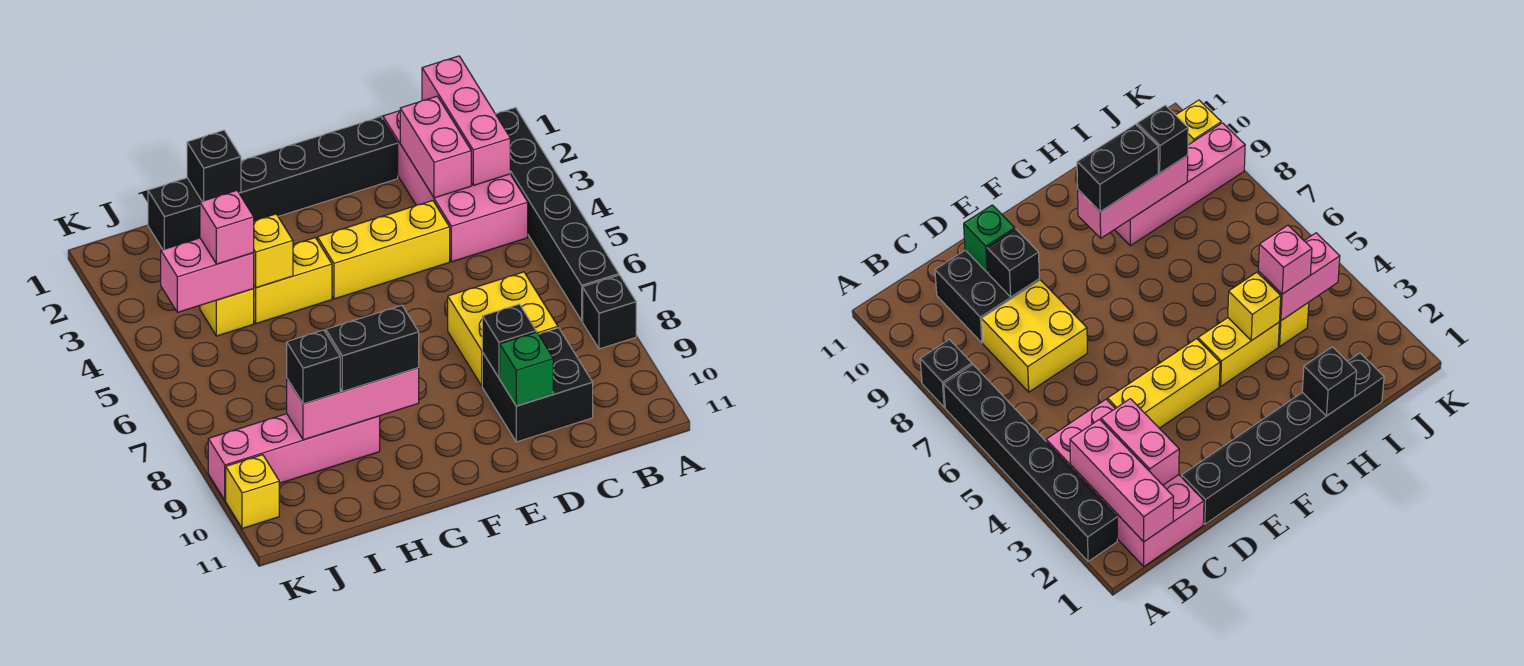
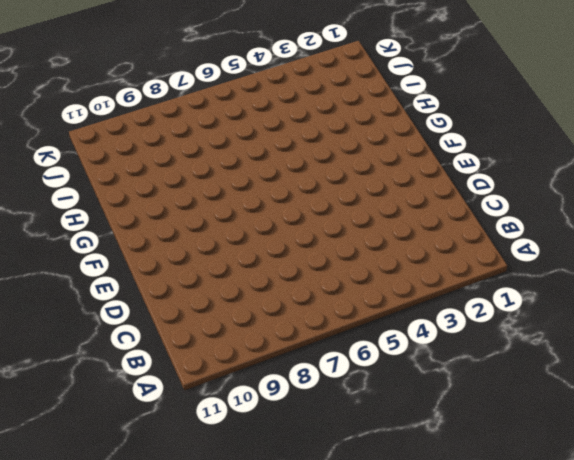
none -> black 1x6 brick [496,107,619,321]
none -> black 1x1 brick [583,275,636,349]
none -> pink 2x4 brick [383,111,528,262]

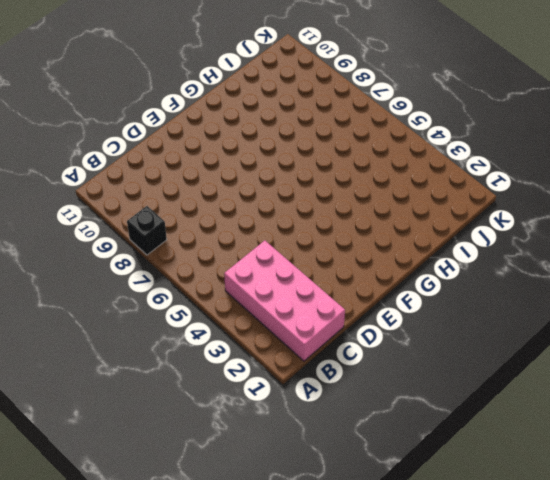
none -> black 1x6 brick [496,107,619,321]
none -> yellow 2x2 brick [448,272,558,386]
none -> black 2x2 brick [482,328,593,442]

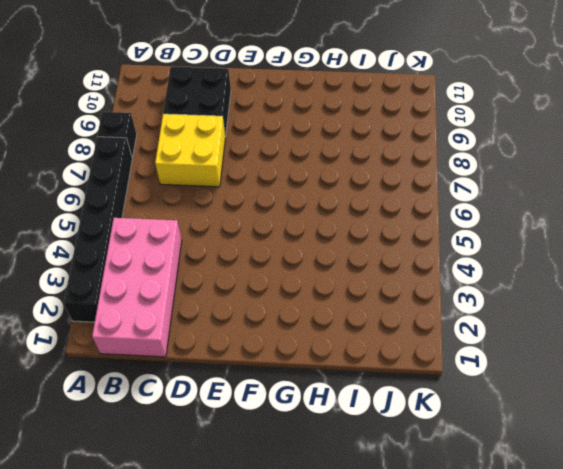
none -> black 1x6 brick [148,117,398,250]
none -> yellow 1x3 brick [317,201,450,299]
none -> yellow 1x2 brick [254,238,332,324]

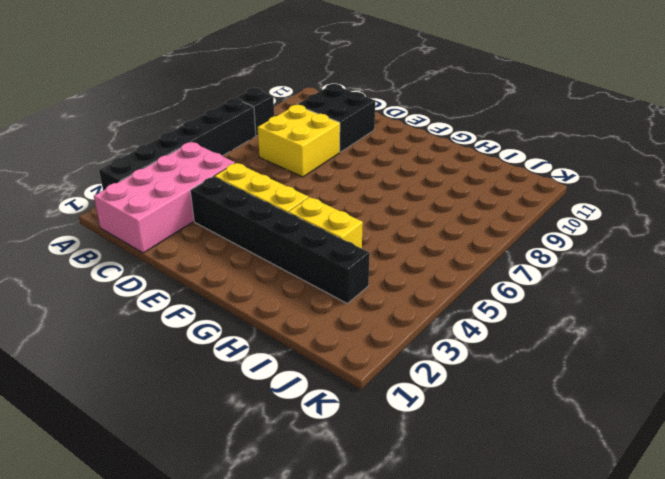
black 1x6 brick [190,177,370,303] -> black 1x6 brick moved to [148,117,398,250]
none -> pink 1x4 brick [208,414,380,500]
none -> yellow 1x1 brick [200,289,254,336]
none -> yellow 1x1 brick [226,455,279,529]

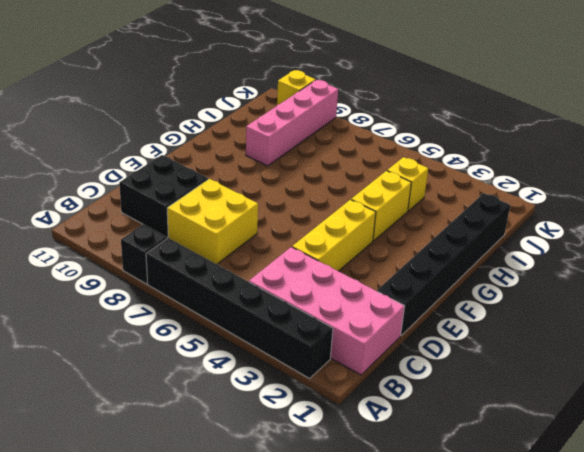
none -> pink 1x3 brick [422,56,510,186]
none -> pink 1x2 brick [400,96,471,198]
none -> black 1x1 brick [482,304,536,378]

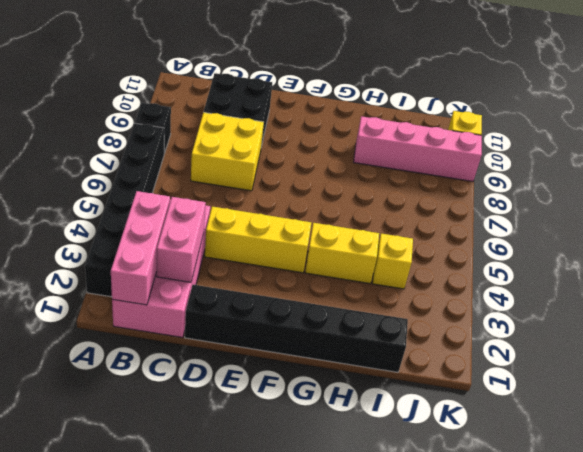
none -> black 1x1 brick [482,304,536,378]
none -> green 1x1 brick [500,332,553,406]
none -> pink 1x3 brick [287,368,419,440]

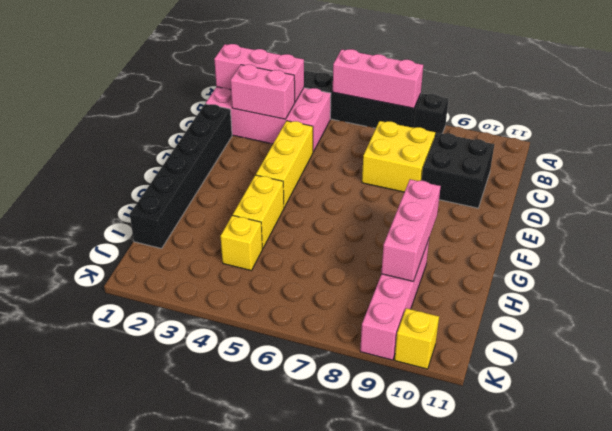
pink 1x3 brick [333,49,423,108] -> none
none -> black 1x1 brick [482,304,536,378]
none -> green 1x1 brick [500,332,553,406]
none -> black 1x1 brick [187,130,241,201]

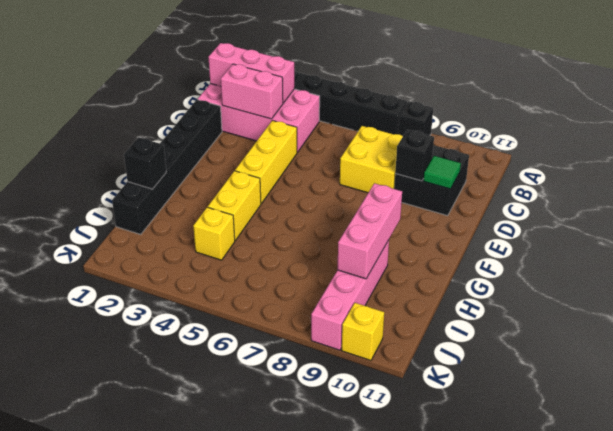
green 1x1 tile [424,156,461,189] -> green 1x1 brick [500,332,553,406]
none -> yellow 1x1 brick [254,214,293,288]
none -> pink 1x2 brick [161,238,254,312]
none -> black 1x2 brick [326,305,419,391]

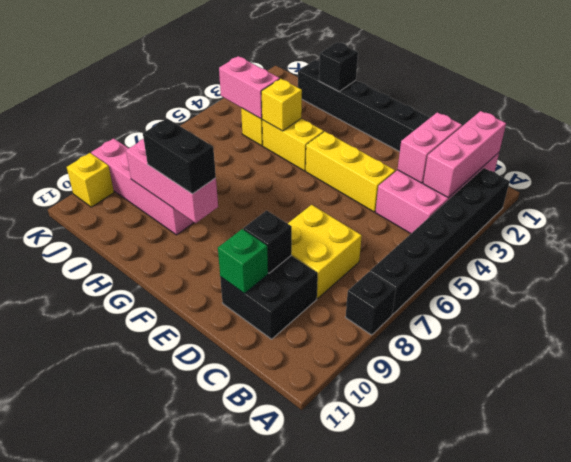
none -> pink 1x1 brick [200,190,254,264]
none -> black 1x1 brick [287,330,340,404]

